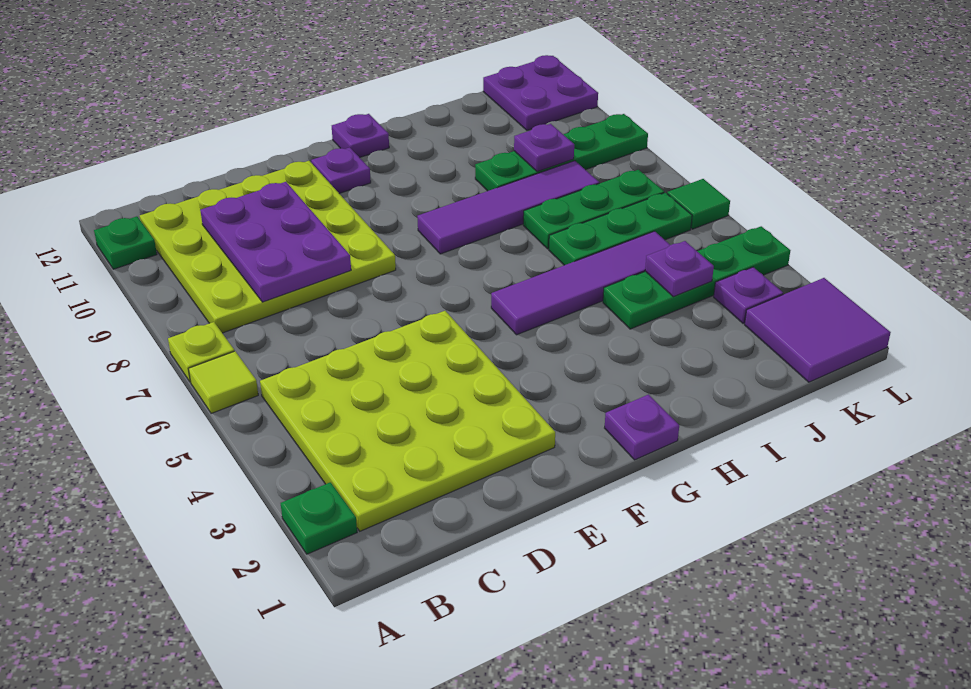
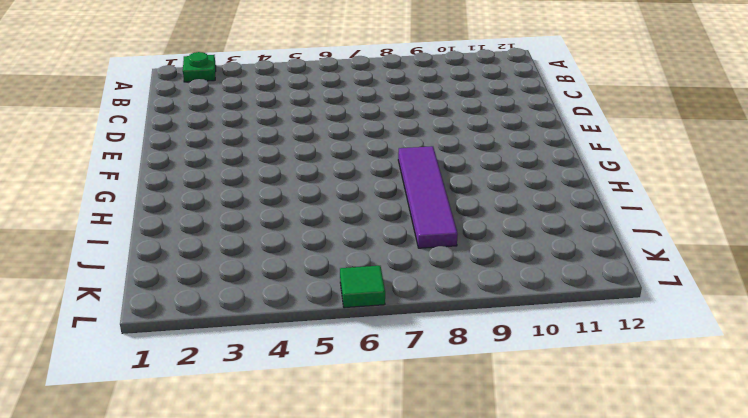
none -> lime 1x1 tile [189,351,258,413]
none -> lime 1x1 plate [168,322,234,382]
none -> green 1x1 plate [94,216,157,269]

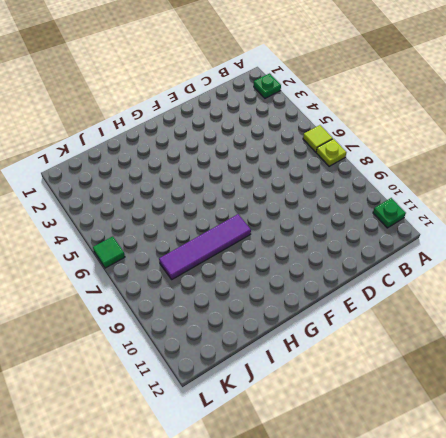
none -> lime 4x4 plate [260,311,555,531]
none -> lime 4x4 plate [140,161,396,333]
none -> purple 1x1 plate [311,147,371,193]

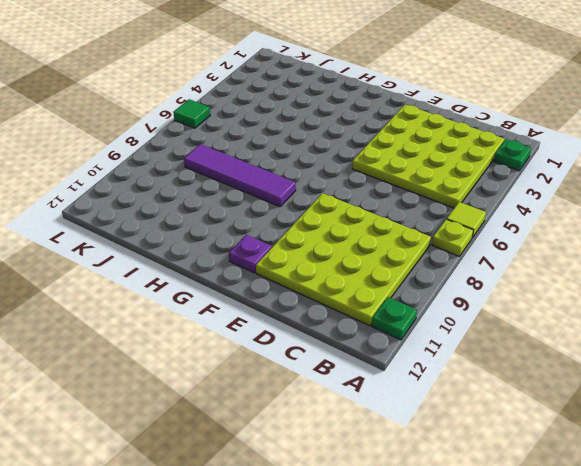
none -> purple 1x1 plate [605,395,679,460]
none -> purple 1x4 tile [491,231,670,335]
none -> purple 1x1 plate [332,114,389,158]

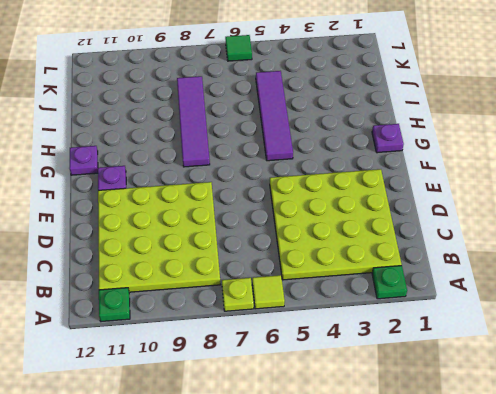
none -> green 1x4 plate [603,226,790,329]
none -> green 1x3 plate [549,193,692,265]
none -> green 1x3 plate [523,170,664,249]

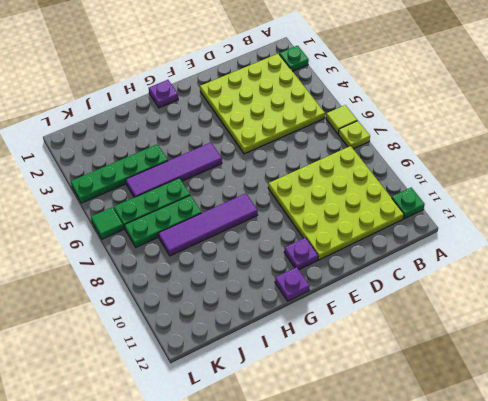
none -> green 1x4 plate [475,114,648,191]
none -> purple 2x2 tile [745,278,891,382]
none -> purple 1x1 plate [714,267,783,323]

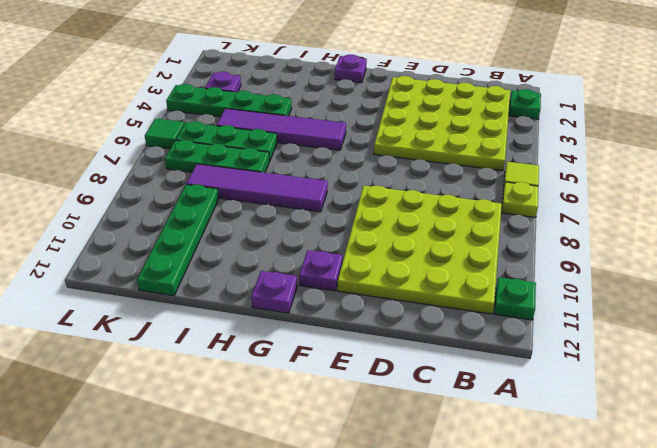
green 1x4 plate [137,184,219,296] -> green 1x4 plate turned to [475,114,648,191]
none -> purple 2x2 tile [745,278,891,382]
none -> purple 2x2 plate [483,55,598,130]
none -> purple 2x3 plate [200,182,351,302]

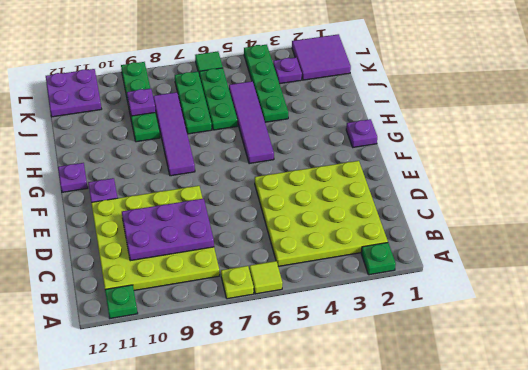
none -> purple 1x1 plate [645,241,714,297]

